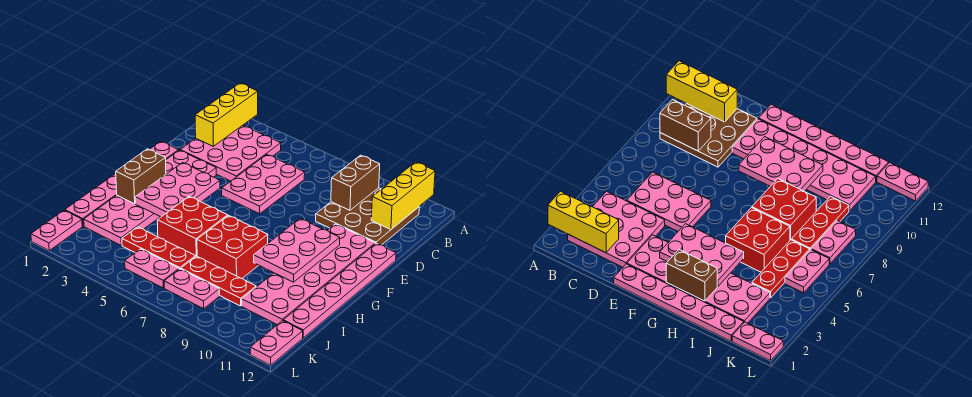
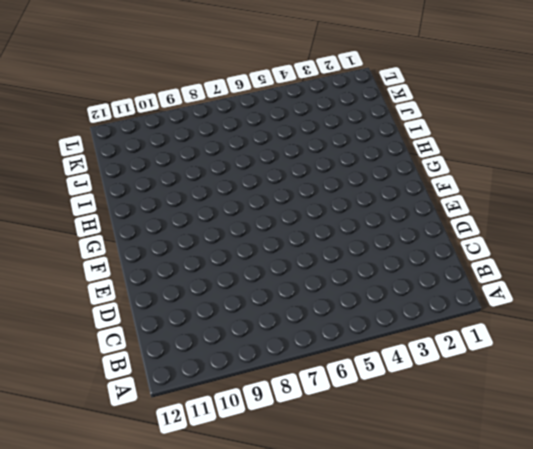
none -> pink 3x3 plate [180,125,281,181]
none -> brown 3x3 plate [316,188,419,245]
none -> pink 2x3 plate [222,155,305,214]

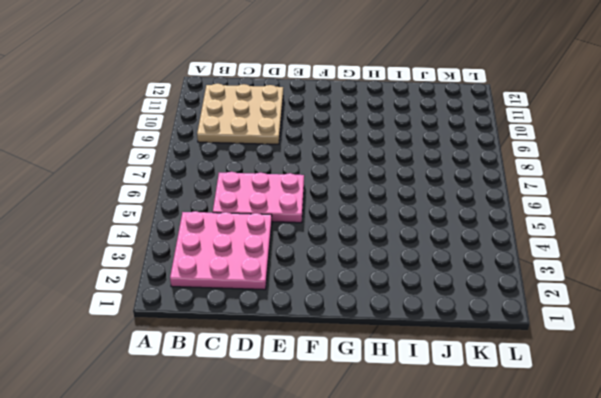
tan 3x3 plate [197,84,283,144] -> brown 3x3 plate [316,188,419,245]
none -> pink 1x6 plate [65,142,179,226]
none -> pink 2x6 plate [84,150,216,245]
none -> pink 2x6 plate [242,224,375,325]

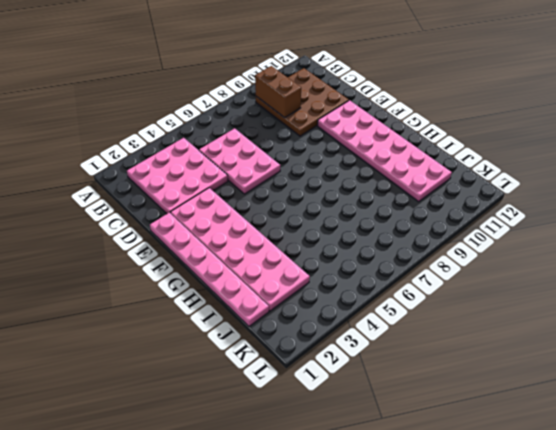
none -> pink 1x6 plate [283,243,396,338]
none -> red 2x2 brick [157,196,228,256]
none -> red 2x2 brick [197,215,268,278]

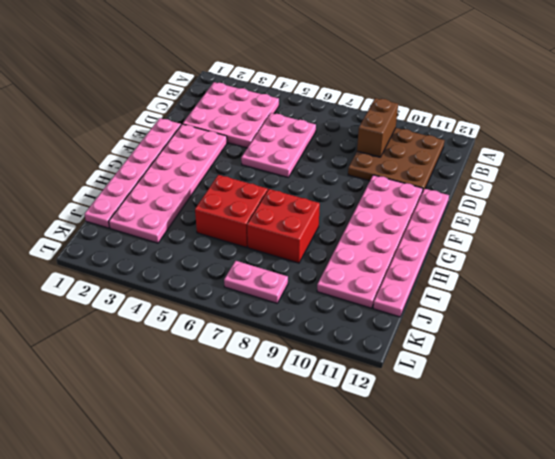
none -> red 1x3 plate [122,227,196,269]
none -> red 1x3 plate [181,256,256,306]
none -> pink 1x2 plate [31,210,82,250]

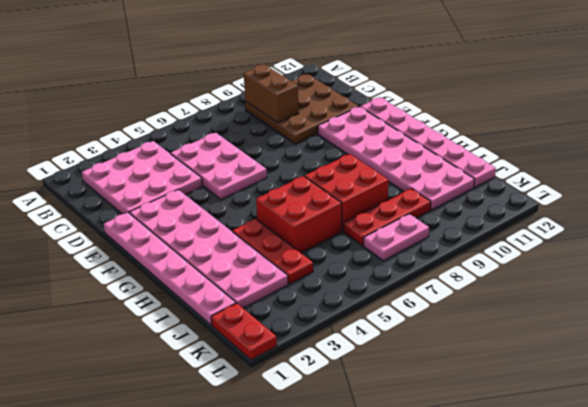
red 1x3 plate [233,219,313,284] -> red 1x3 plate turned to [122,227,196,269]
red 1x2 plate [211,303,277,360] -> pink 1x2 plate [31,210,82,250]
none -> pink 1x2 plate [125,249,179,288]
none -> pink 1x2 plate [250,321,303,365]
none -> yellow 1x3 brick [195,83,258,146]

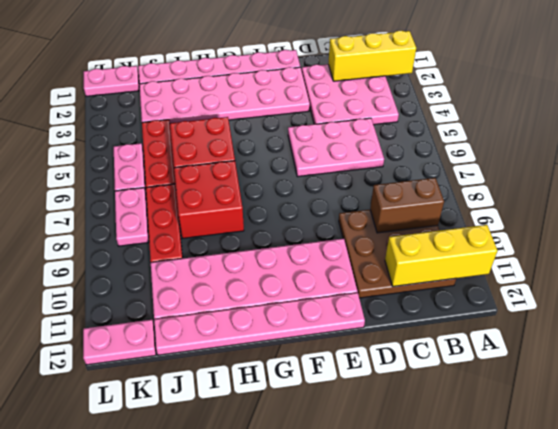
none -> pink 2x3 plate [135,163,220,217]
none -> pink 2x3 plate [254,219,340,282]
none -> brown 1x2 brick [116,149,166,204]

